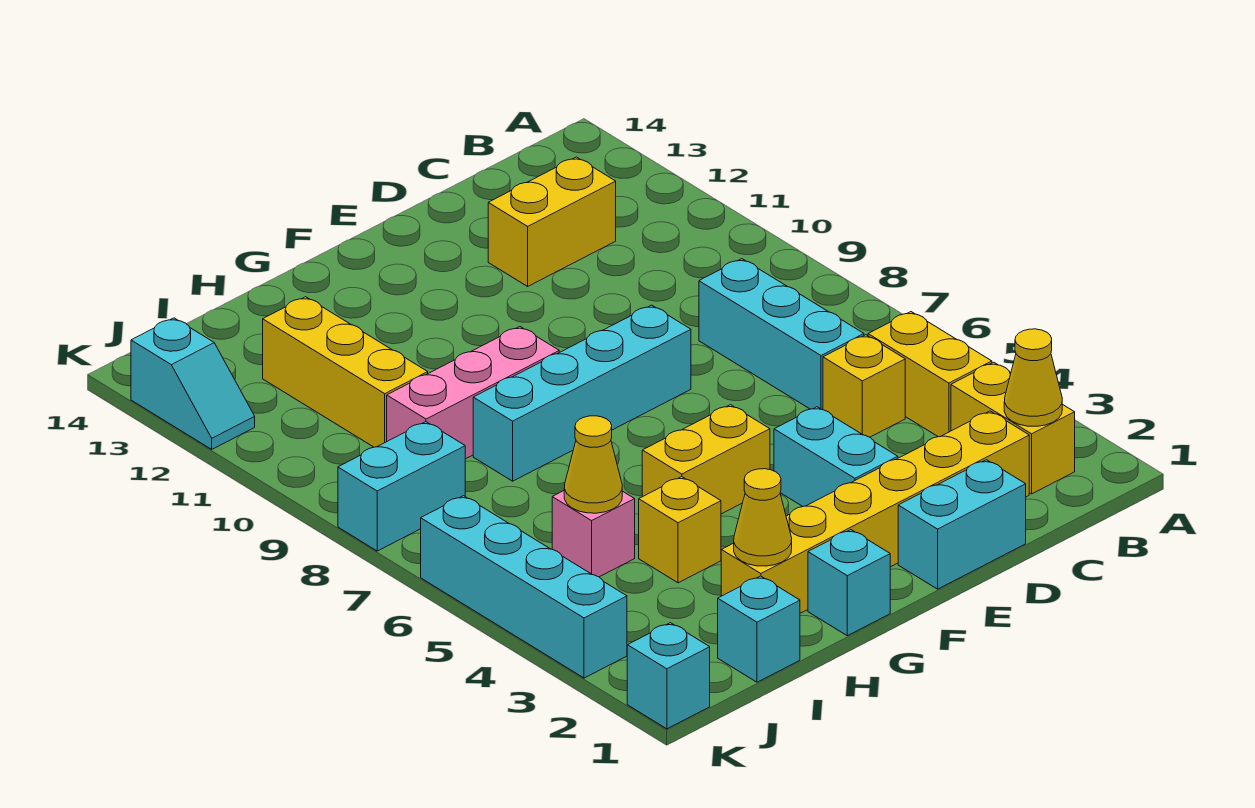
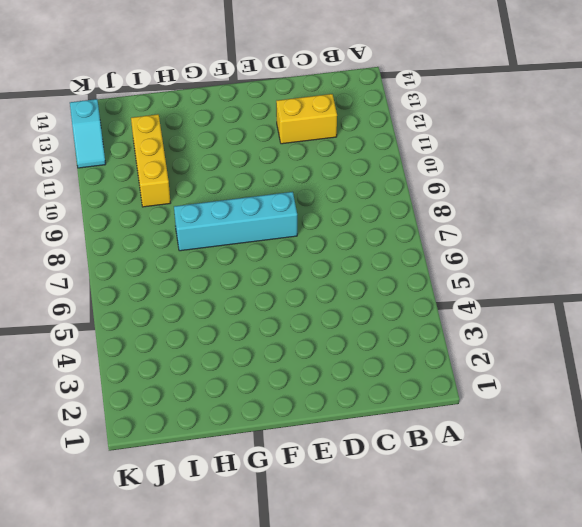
none -> yellow 1x2 brick [951,362,1075,494]
none -> yellow 1x2 brick [868,312,992,437]
none -> yellow 1x6 brick [721,411,1029,613]

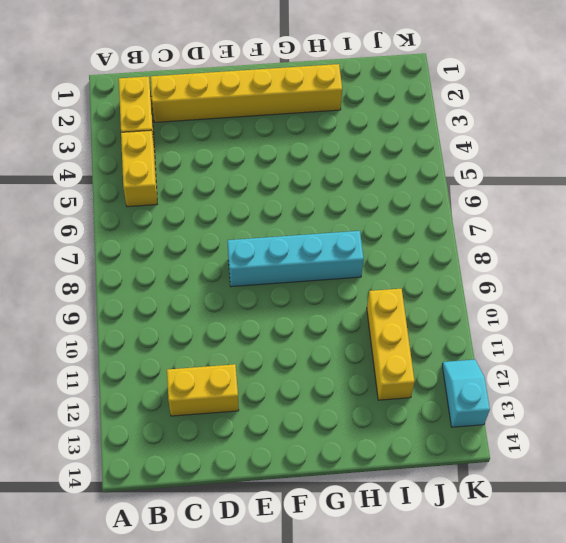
none -> yellow 1x1 brick [823,335,905,437]
none -> cyan 1x3 brick [699,259,864,410]
none -> cyan 1x2 brick [898,460,1026,589]

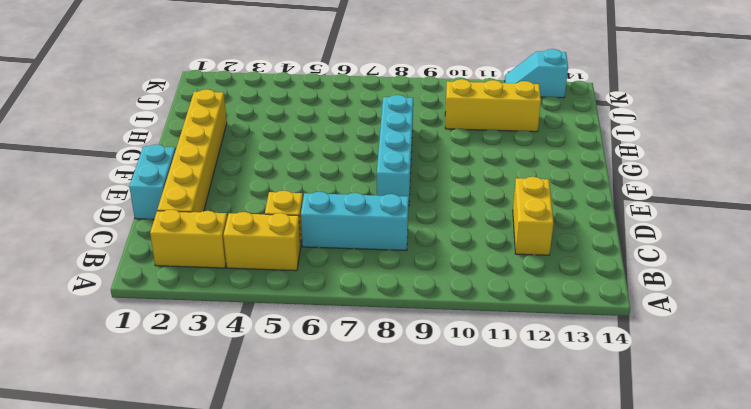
none -> cyan 1x2 brick [774,407,898,507]
none -> yellow 1x2 brick [642,405,770,514]
none -> cyan 1x1 brick [808,530,890,636]

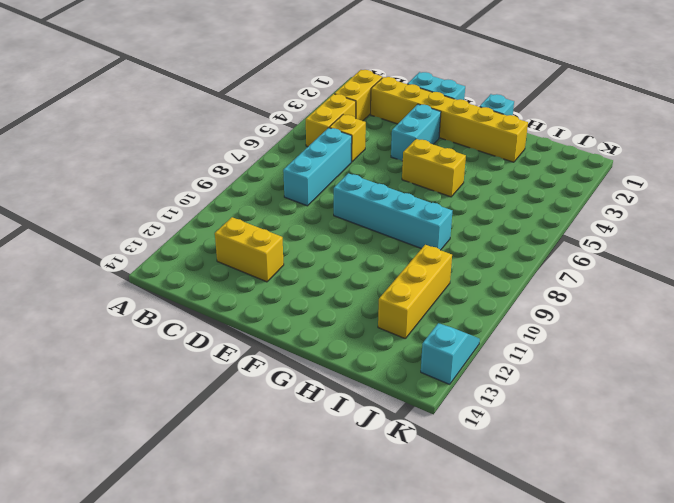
none -> pink 1x3 brick [387,327,559,459]
none -> yellow 1x1 brick [639,477,721,583]
none -> cyan 1x1 brick [718,576,800,682]

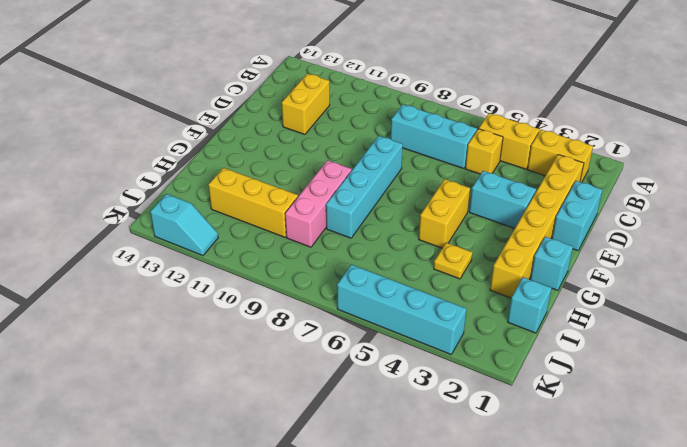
yellow 1x1 plate [434,243,472,279] -> yellow 1x1 brick [639,477,721,583]
none -> pink 1x1 brick [552,491,635,577]
none -> cyan 1x2 brick [338,422,465,551]
none -> cyan 1x1 brick [627,623,710,729]

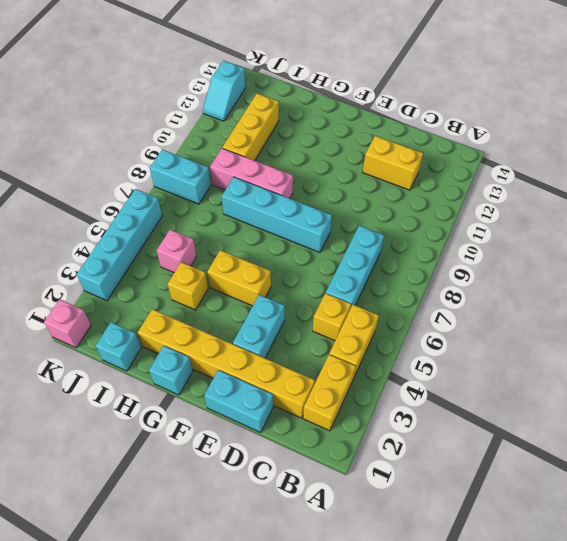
pink 1x1 brick [44,299,91,348] -> cyan 1x1 brick [627,623,710,729]
none -> yellow 1x1 cone [1004,329,1062,426]
none -> yellow 1x1 cone [734,469,792,566]
none -> yellow 1x1 cone [564,416,622,513]

